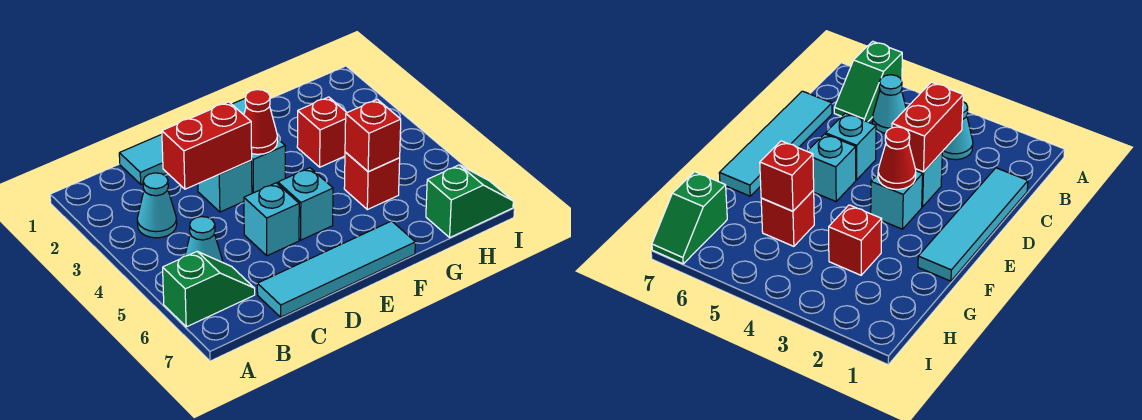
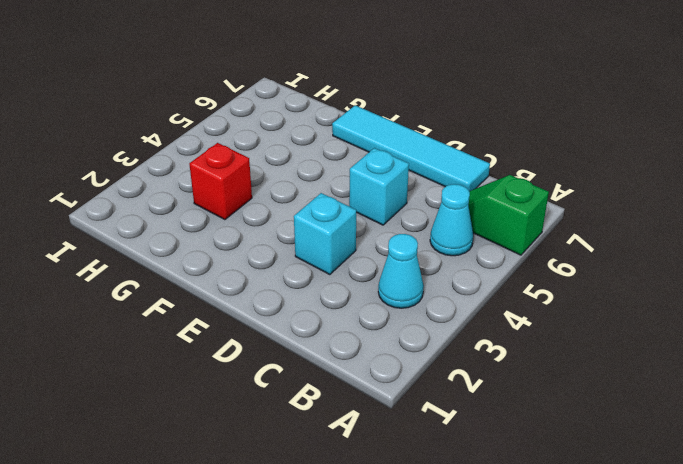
none -> cyan 1x4 tile [119,99,246,184]
none -> cyan 1x1 brick [251,140,285,193]
none -> cyan 1x1 brick [278,168,333,240]

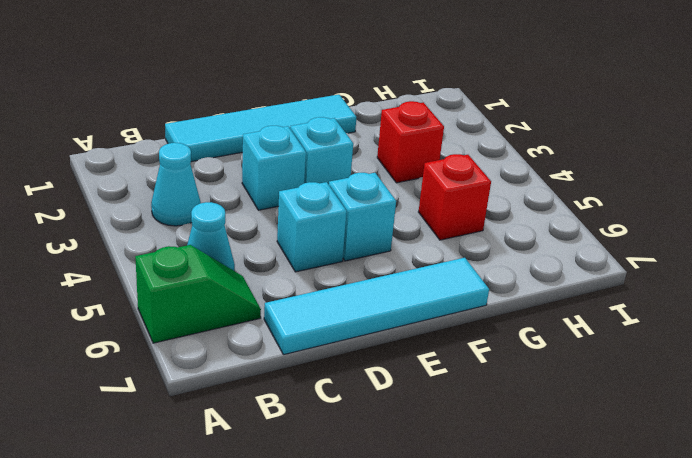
none -> green 1x2 slope [426,165,513,237]
none -> red 1x2 brick [162,102,252,189]
none -> red 1x1 cone [244,90,278,154]

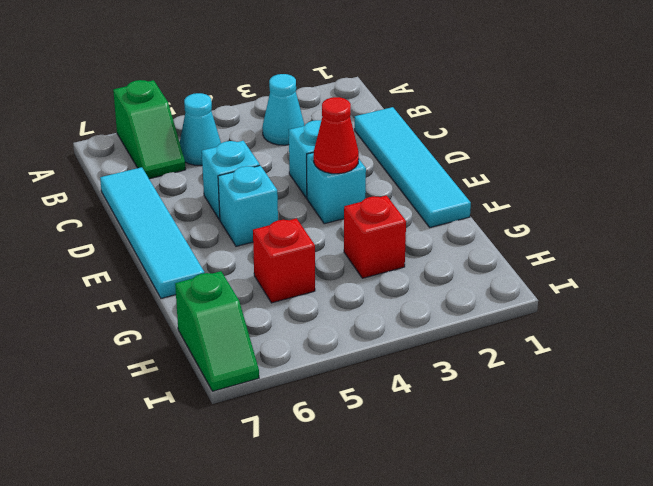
none -> red 1x2 brick [162,102,252,189]
none -> red 1x1 brick [345,99,401,171]

